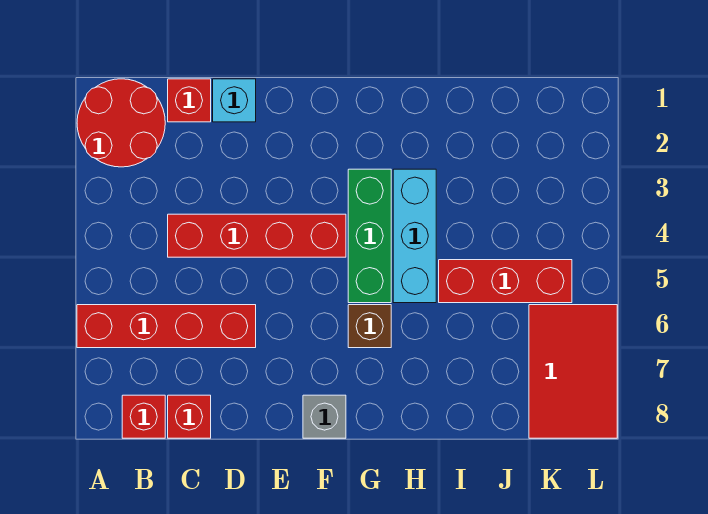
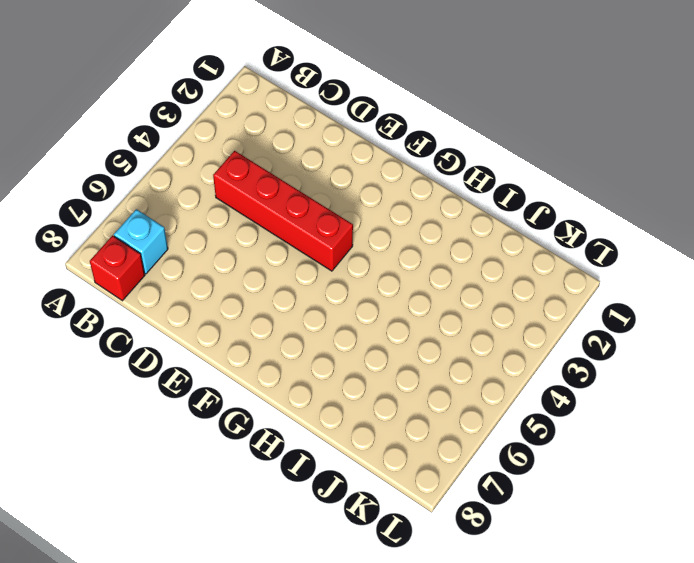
cyan 1x1 brick [114,209,168,274] -> cyan 1x1 brick moved to [213,79,256,122]
none -> red 2x2 round brick [77,79,165,167]
none -> red 1x4 brick [77,305,256,348]
none -> red 1x1 brick [168,79,211,122]

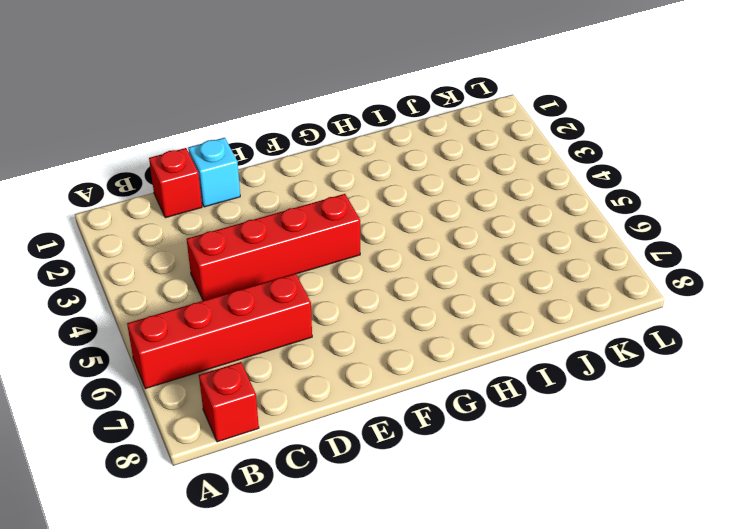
none -> red 2x2 round brick [77,79,165,167]
none -> red 1x1 brick [168,395,211,438]
none -> grey 1x1 brick [303,395,346,438]

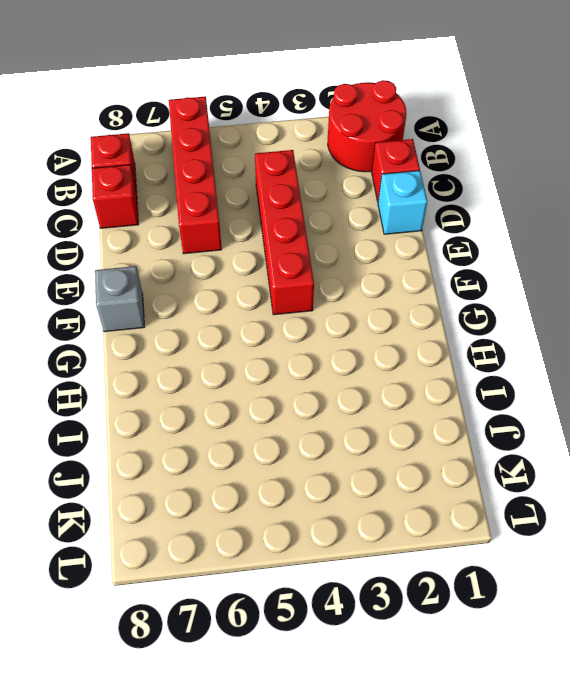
none -> green 1x3 brick [348,169,391,303]
none -> brown 1x1 brick [348,305,391,348]
none -> cyan 1x3 brick [393,169,436,303]

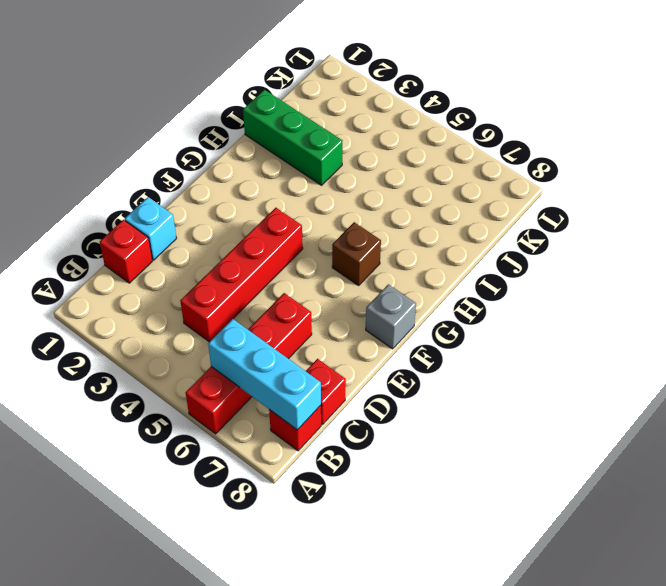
cyan 1x3 brick [208,319,321,430] -> cyan 1x3 brick moved to [393,169,436,303]
green 1x3 brick [243,90,342,185] -> green 1x3 brick moved to [348,169,391,303]
none -> red 2x2 round brick [77,79,165,167]
none -> red 1x3 brick [439,260,572,303]
none -> red 2x3 tile [529,305,617,438]

